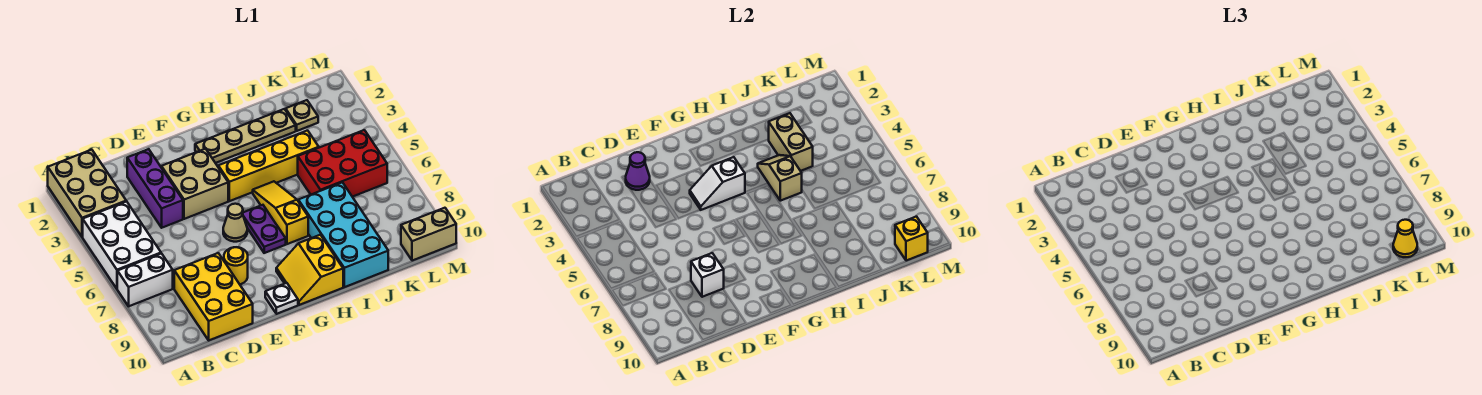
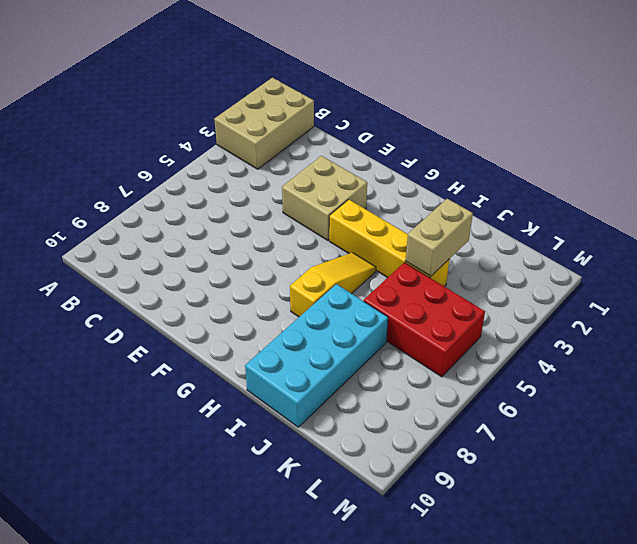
none -> white 2x3 brick [83,201,161,289]
none -> white 1x2 brick [117,253,173,306]
none -> yellow 2x3 brick [174,253,253,340]

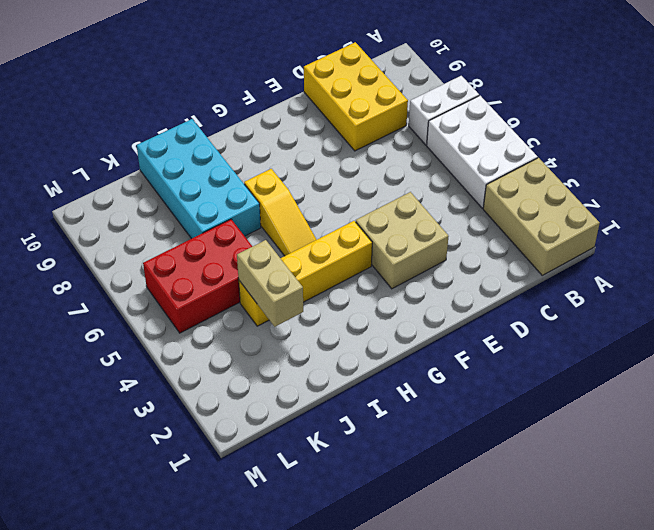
none -> purple 1x3 brick [127,149,183,228]
none -> yellow 1x1 round brick [224,247,248,284]
none -> tan 1x1 cone [223,204,247,242]

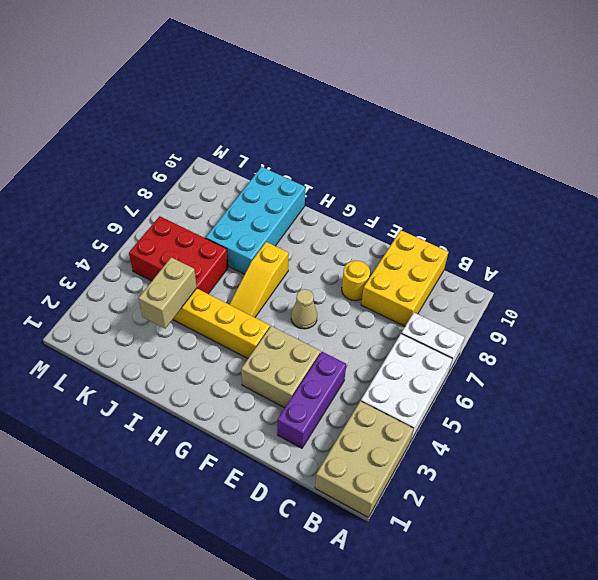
none -> white 1x1 plate [265,283,298,314]
none -> tan 1x4 plate [195,109,296,163]
none -> purple 1x2 plate [243,205,286,253]

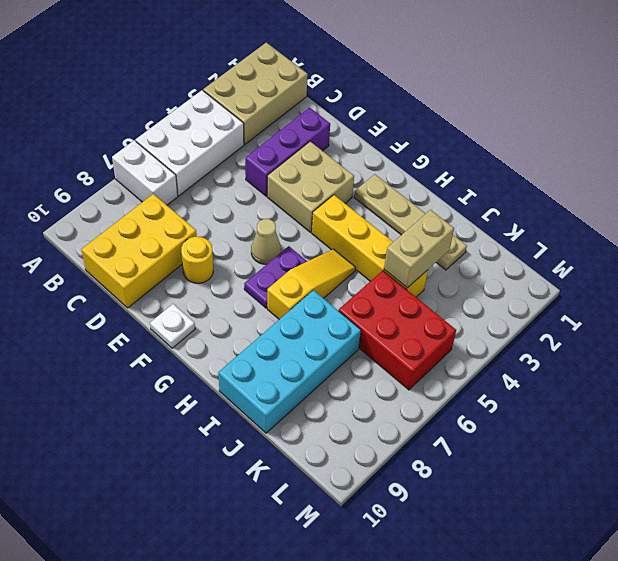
none -> yellow 2x2 slope [276,235,343,305]
none -> tan 1x1 plate [286,100,318,131]
none -> tan 1x2 brick [401,208,456,261]

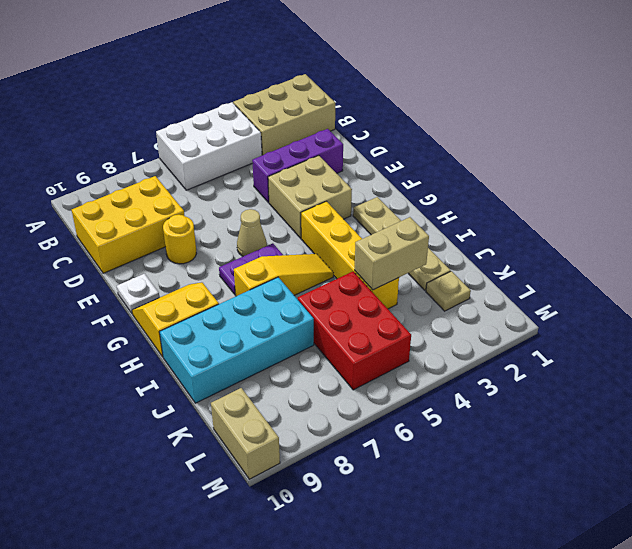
none -> white 1x2 brick [117,253,173,306]
none -> purple 1x1 cone [626,152,650,190]
none -> white 1x1 brick [691,253,724,297]

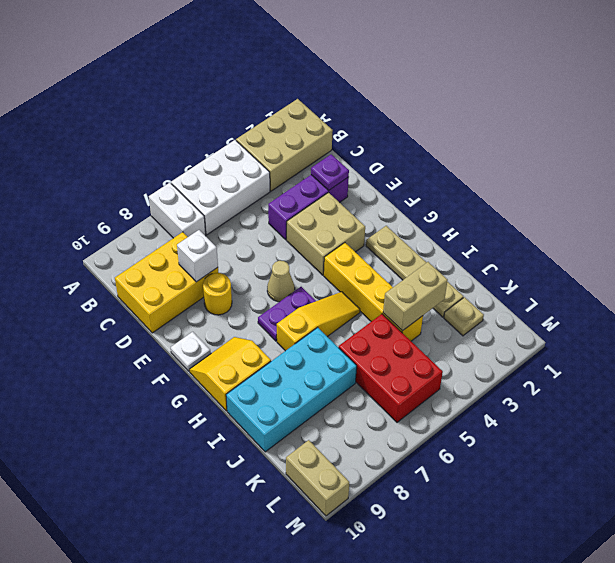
purple 1x1 plate [311,154,349,191] -> purple 1x1 cone [626,152,650,190]
none -> white 1x2 slope [690,157,745,210]
none -> tan 1x2 slope [758,155,802,201]
none -> yellow 1x1 brick [895,217,928,261]

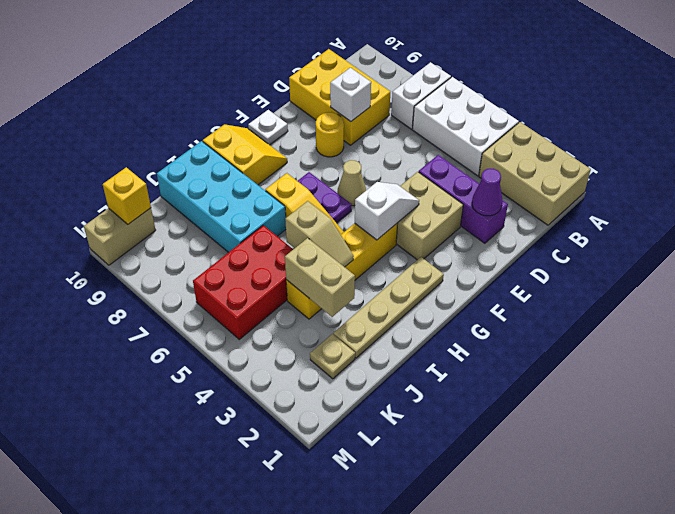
none -> yellow 1x1 cone [1393,220,1417,257]

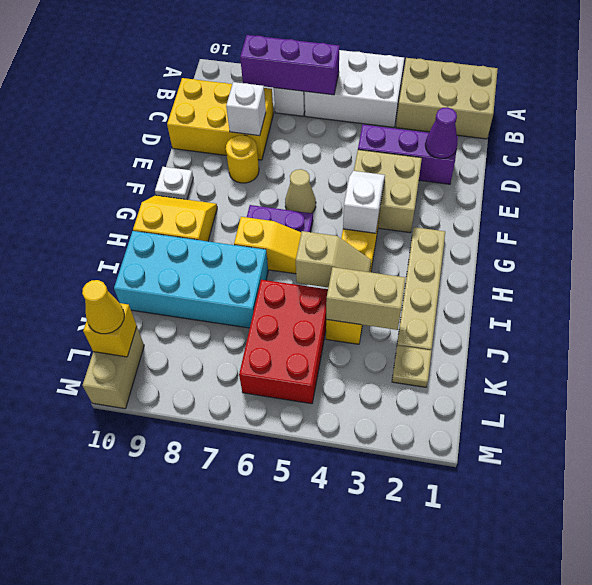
purple 1x3 brick [240,35,340,95] -> none

